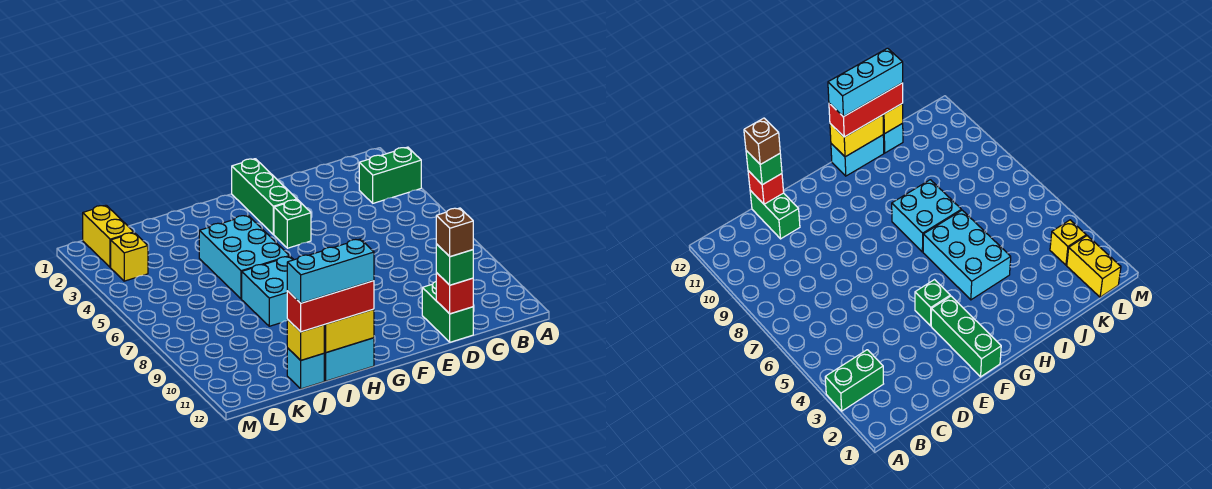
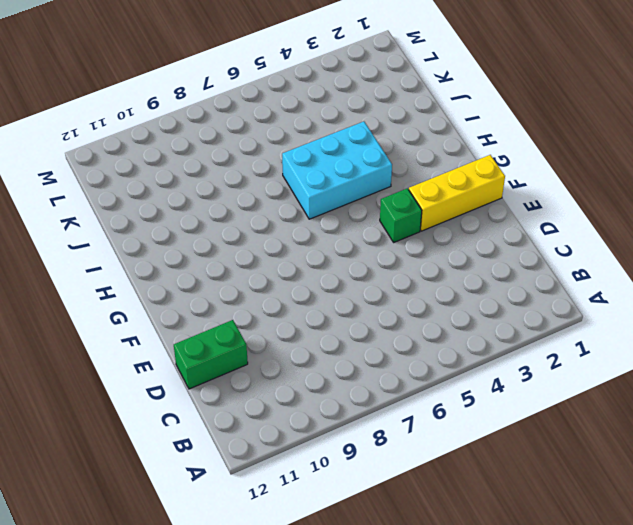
yellow 1x3 brick [409,155,505,231] -> green 1x3 brick [232,159,297,235]
none -> green 1x2 brick [359,147,421,203]
none -> cyan 2x2 brick [242,257,294,326]
none -> cyan 1x2 brick [324,338,374,381]

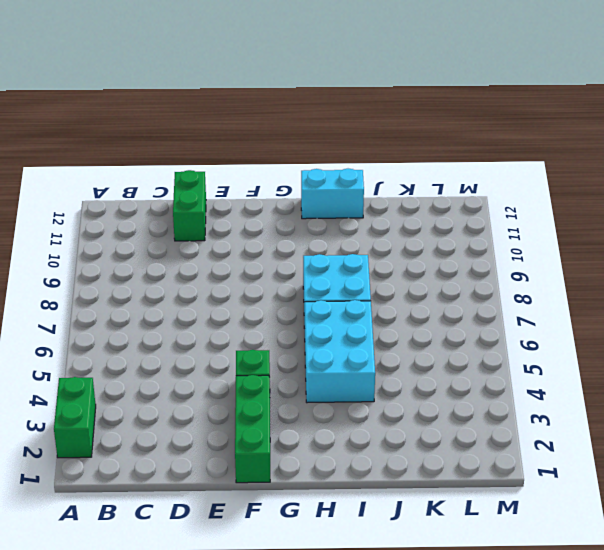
green 1x2 brick [54,377,96,458] -> green 1x2 brick turned to [359,147,421,203]
none -> cyan 1x1 brick [287,348,324,389]
none -> yellow 1x2 brick [83,205,134,267]
none -> yellow 1x1 brick [111,233,148,281]

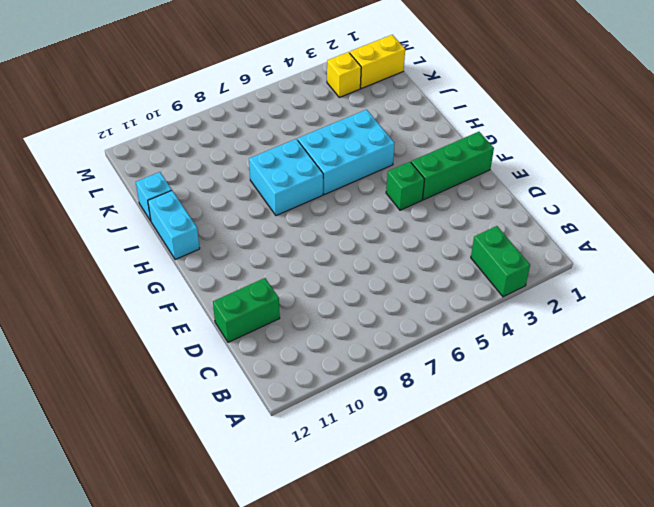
none -> red 1x1 brick [436,273,473,314]
none -> yellow 1x2 brick [324,309,374,353]
none -> yellow 1x1 brick [287,319,324,360]

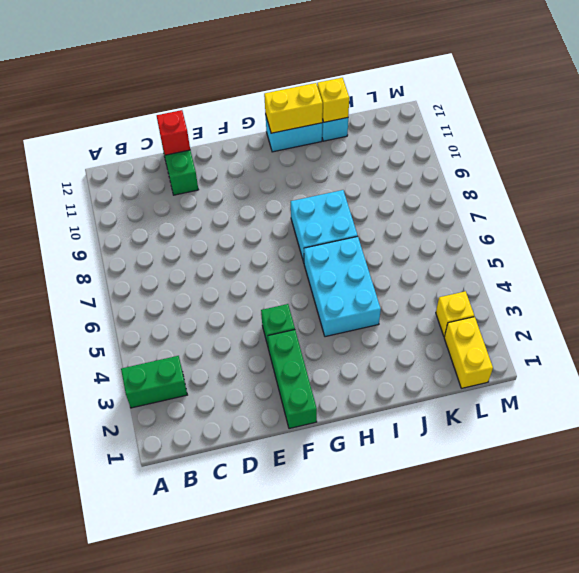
none -> green 1x1 brick [436,244,473,285]
none -> red 1x3 brick [287,281,374,332]
none -> brown 1x1 brick [436,208,473,257]

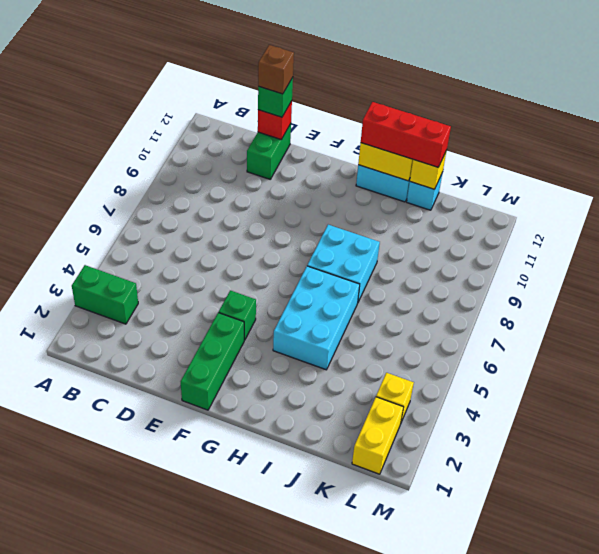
none -> cyan 1x3 brick [287,239,374,303]

